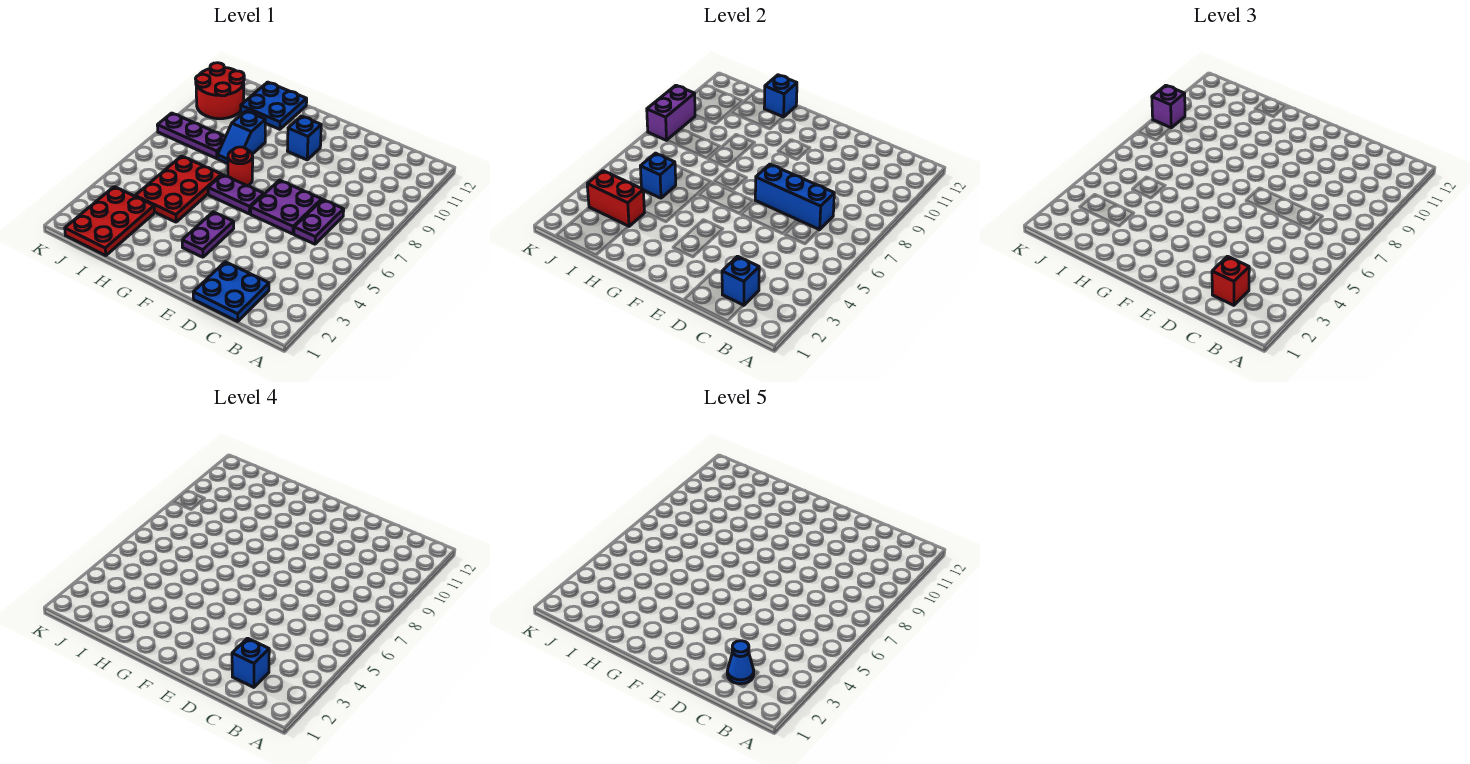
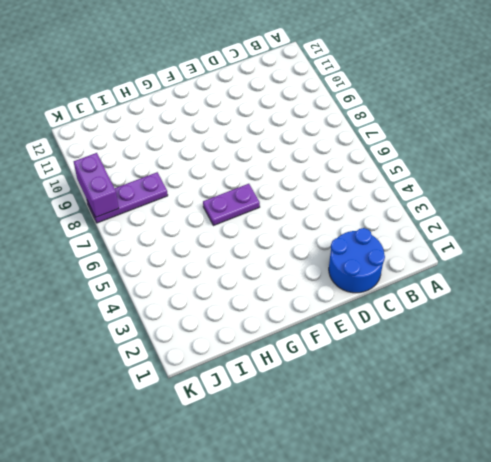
blue 2x2 round brick [329,228,385,293] -> blue 2x2 plate [193,262,269,321]
none -> purple 1x2 plate [294,199,344,244]
none -> purple 2x2 plate [251,180,322,234]
none -> purple 1x2 plate [182,212,234,257]

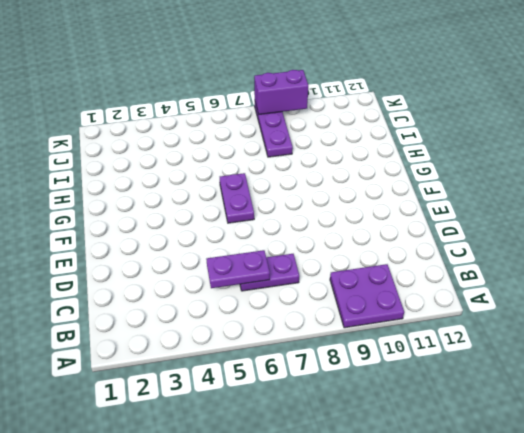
purple 2x2 plate [330,264,404,328] -> purple 2x2 plate moved to [251,180,322,234]
purple 1x2 plate [207,250,270,288] -> purple 1x2 plate moved to [182,212,234,257]
none -> blue 2x2 plate [193,262,269,321]
none -> blue 1x1 brick [287,116,321,160]
none -> red 1x1 round brick [228,147,253,186]

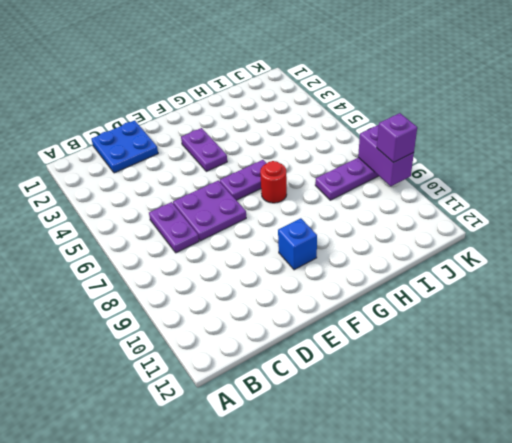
none -> red 2x3 plate [135,156,222,222]
none -> blue 1x2 slope [218,111,265,163]
none -> blue 2x2 plate [241,82,307,129]

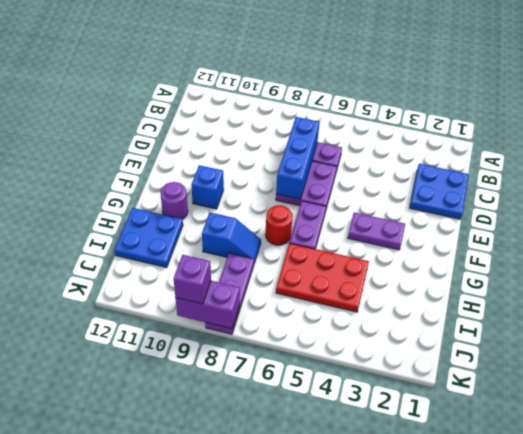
purple 1x1 round brick [160,182,188,219] -> none
none -> red 2x3 plate [65,187,154,256]
none -> red 2x2 round brick [196,63,244,119]
none -> blue 1x1 brick [722,256,759,305]

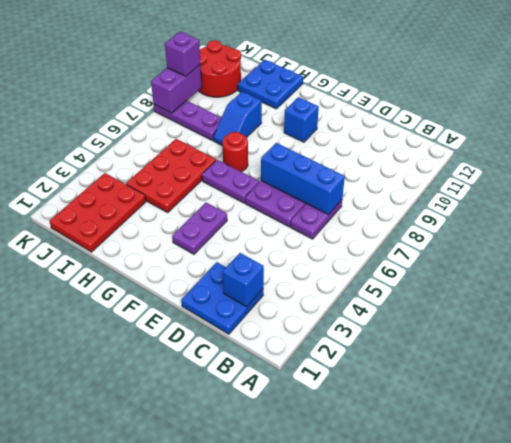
none -> blue 1x1 brick [764,75,797,117]
none -> red 1x2 brick [587,171,644,226]
none -> blue 1x1 brick [640,153,676,198]

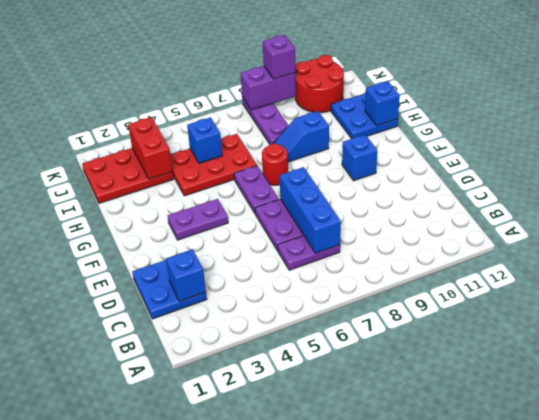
none -> red 1x1 brick [1212,256,1249,305]
none -> blue 1x1 brick [232,638,269,687]
none -> blue 1x1 cone [727,641,754,684]

